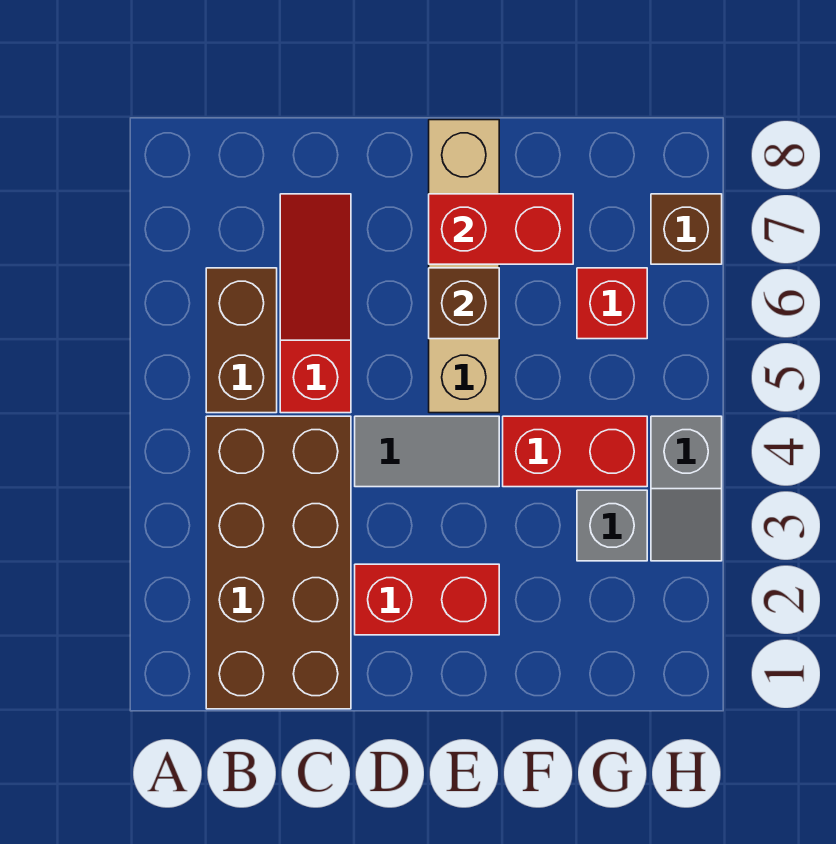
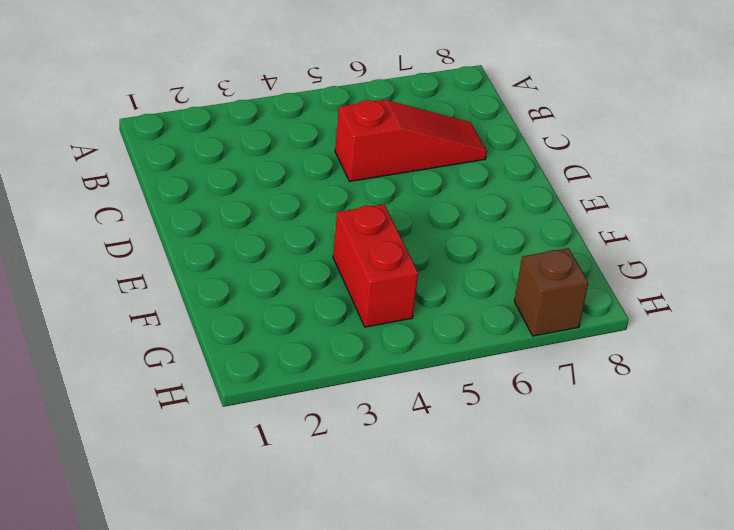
none -> brown 2x4 brick [206,416,351,709]
none -> brown 1x2 brick [206,268,277,413]
none -> red 1x2 brick [355,564,499,635]

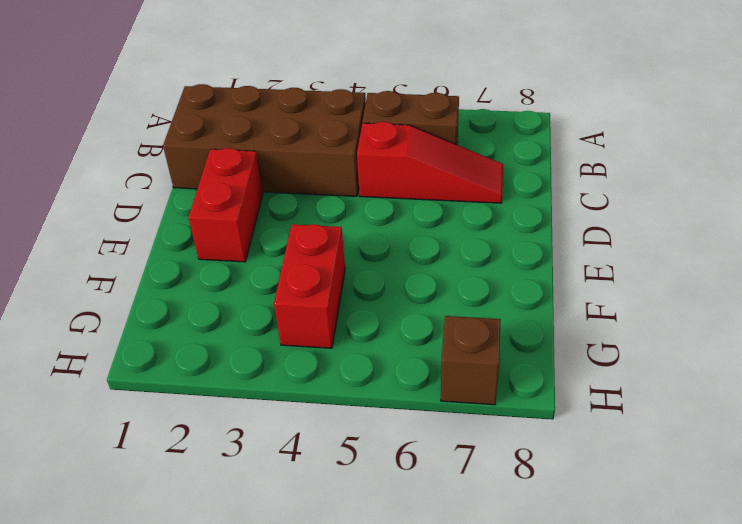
none -> grey 1x2 tile [355,416,499,487]
none -> tan 1x4 brick [429,120,499,413]
none -> grey 1x1 brick [577,490,647,561]

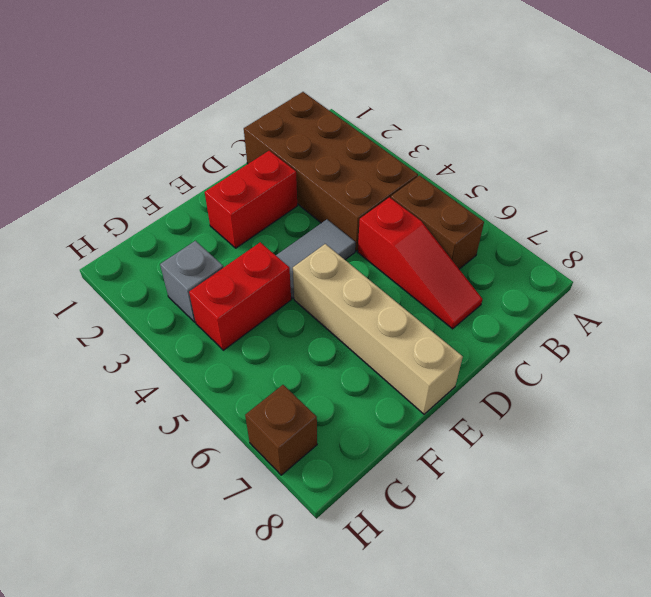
none -> red 1x1 brick [577,268,647,339]
none -> grey 1x2 slope [651,416,722,561]
none -> brown 1x1 brick [429,268,499,339]

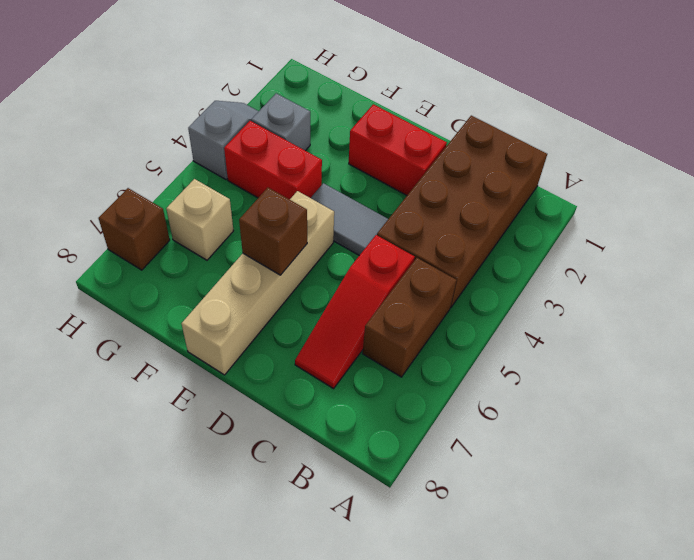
tan 1x1 brick [166,179,233,260] -> red 1x1 brick [577,268,647,339]
none -> red 1x2 brick [429,194,573,264]

